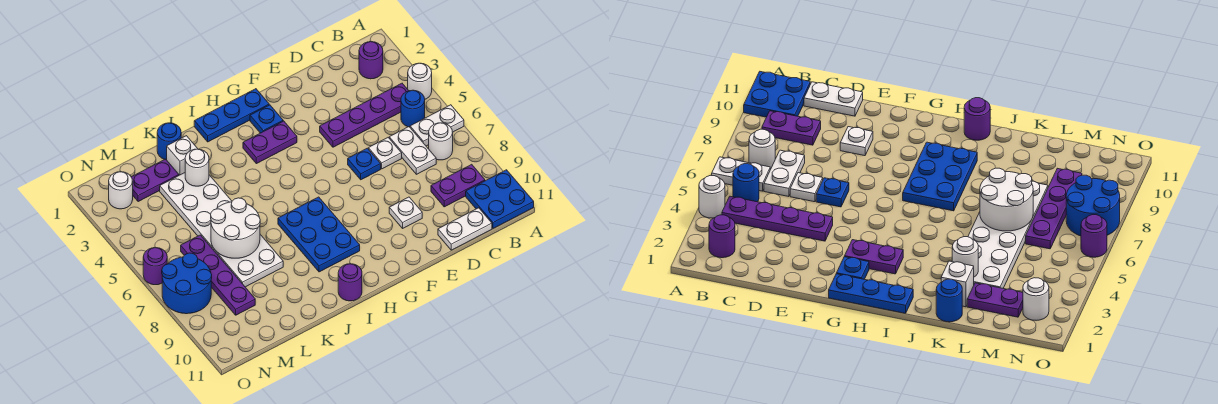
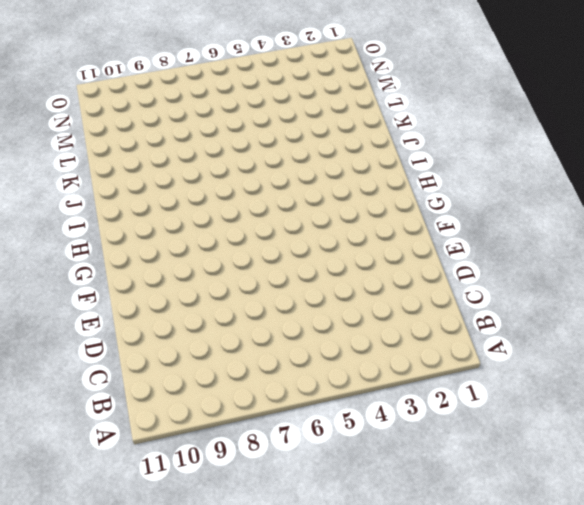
none -> white 1x1 round brick [408,63,432,99]
none -> white 1x2 plate [410,105,464,146]
none -> blue 2x2 plate [466,170,534,228]

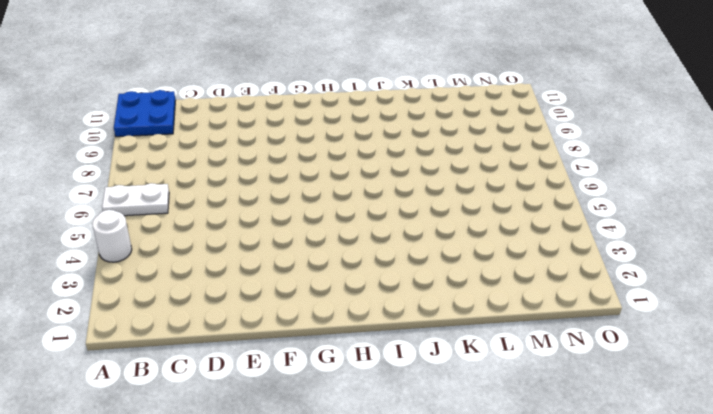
none -> purple 1x1 round brick [359,42,383,79]
none -> purple 1x4 plate [320,83,409,147]
none -> blue 1x1 round brick [401,90,425,127]

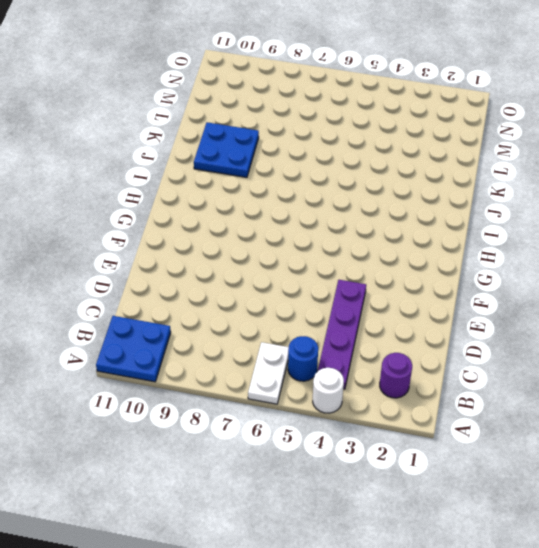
blue 2x2 plate [194,122,259,177] -> none
none -> white 1x1 round brick [429,123,453,160]
none -> purple 1x2 plate [431,164,485,207]
none -> white 1x2 plate [389,127,436,174]

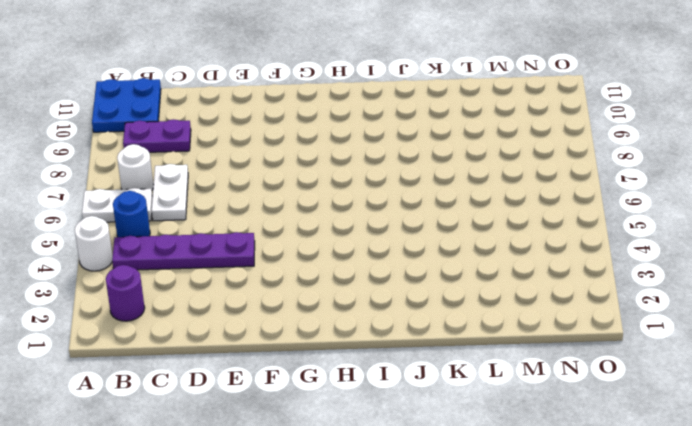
none -> white 1x2 plate [438,208,492,250]
none -> white 1x1 plate [368,138,402,169]
none -> blue 1x1 plate [348,148,381,180]

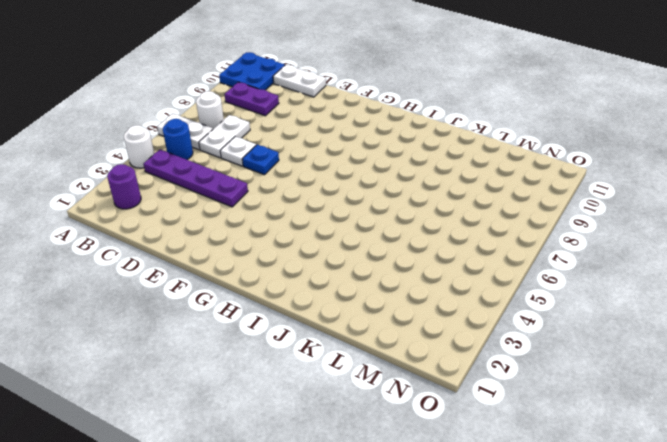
none -> white 1x1 plate [389,197,422,228]
none -> blue 1x3 plate [194,89,269,142]
none -> blue 1x1 plate [250,105,283,133]

